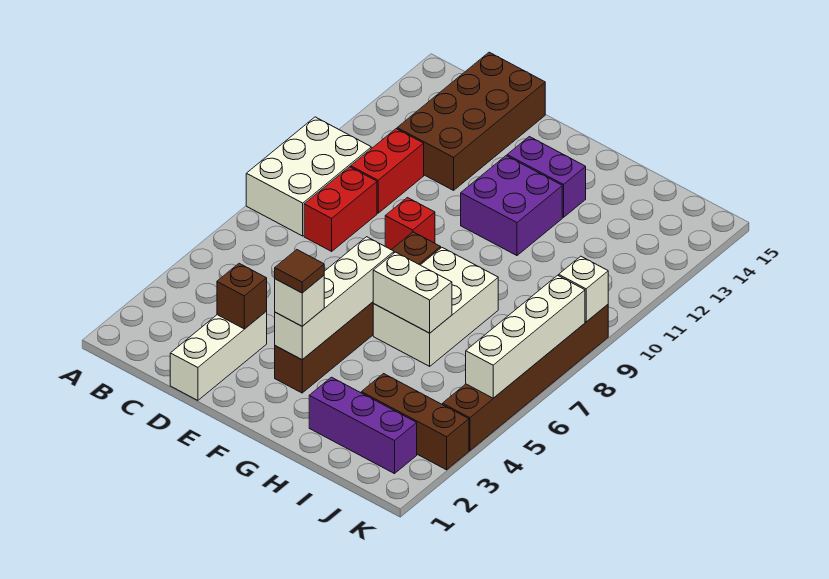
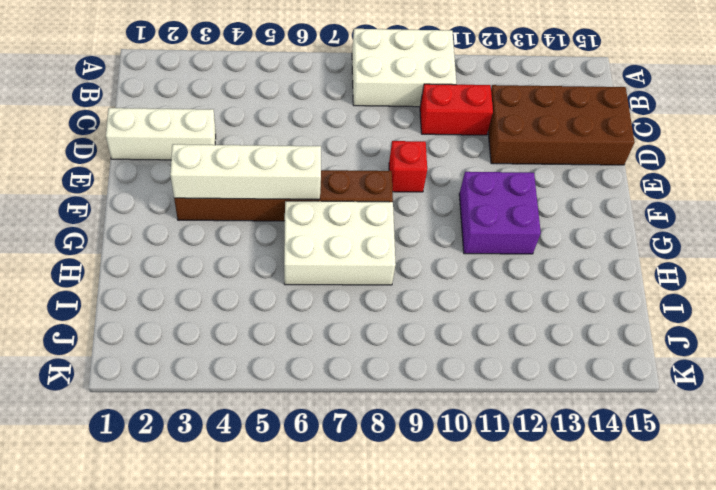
none -> red 1x2 brick [304,167,377,251]
none -> purple 1x2 brick [507,137,586,217]
none -> purple 1x3 brick [309,377,417,474]

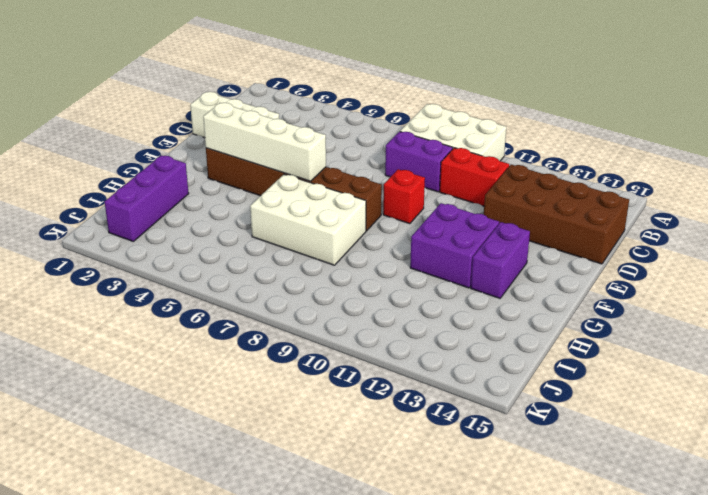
purple 1x2 brick [385,132,453,192] -> red 1x2 brick [304,167,377,251]
none -> brown 1x3 brick [361,374,469,470]
none -> brown 1x6 brick [442,305,608,451]
none -> brown 1x1 brick [217,263,267,329]

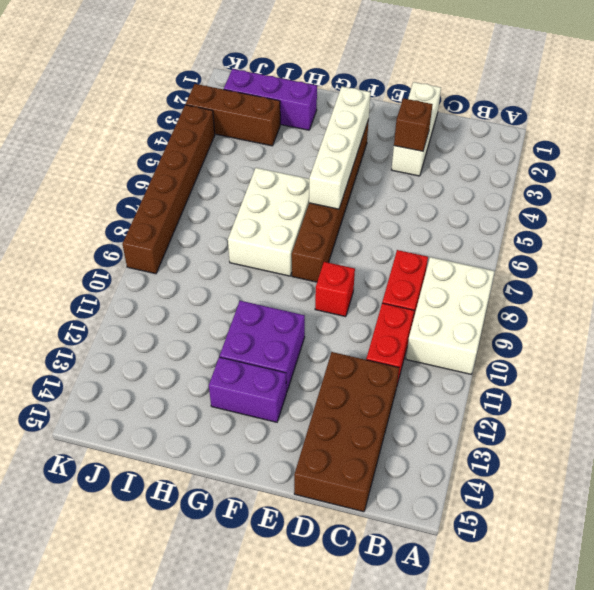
none -> white 1x2 brick [373,252,452,333]
none -> white 1x4 brick [466,275,585,398]
none -> white 1x1 brick [559,256,608,322]

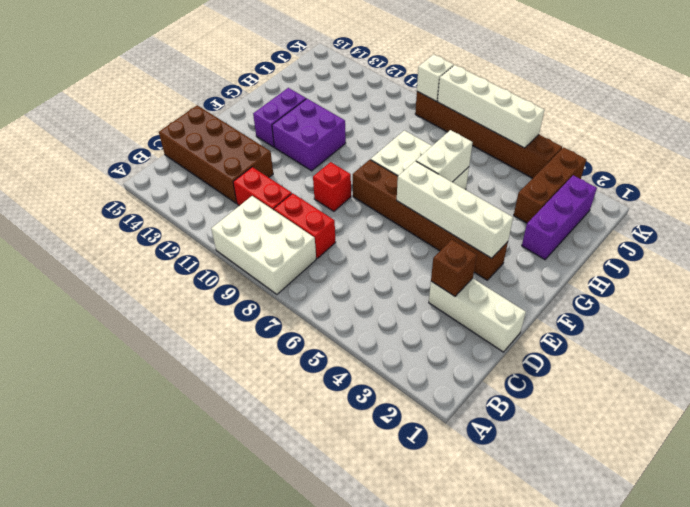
none -> white 1x1 brick [275,276,324,326]
none -> brown 1x1 tile [275,250,324,293]

